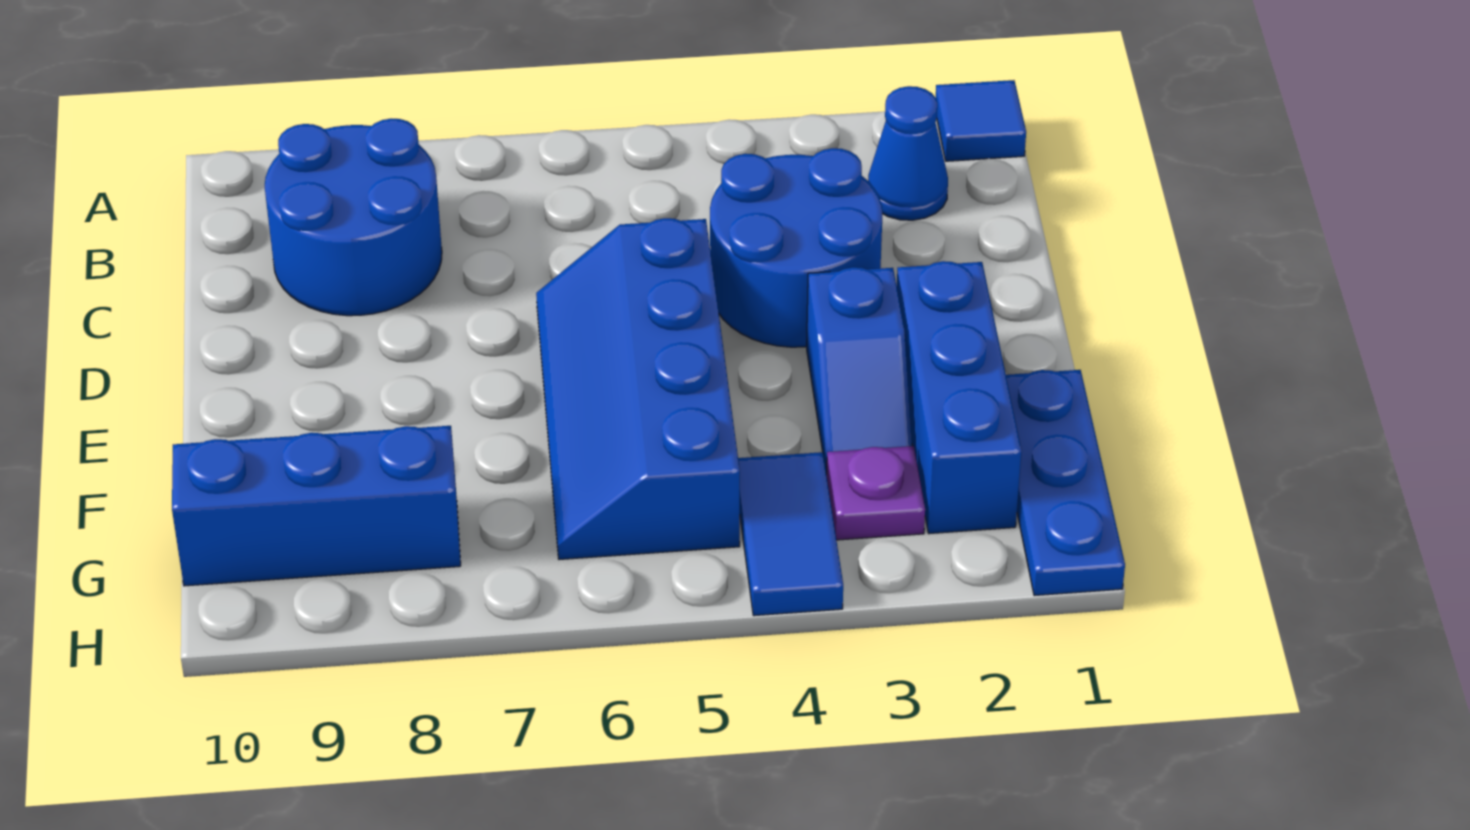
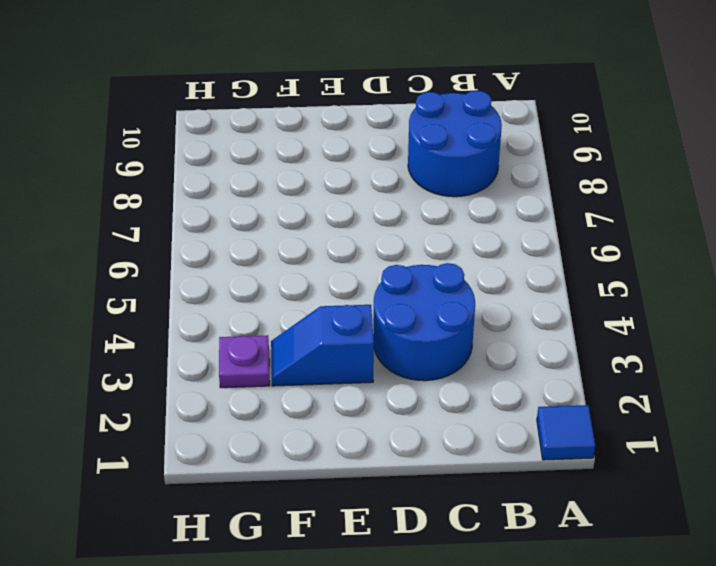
none -> blue 1x1 cone [868,86,948,220]
none -> blue 2x4 slope [536,218,740,559]

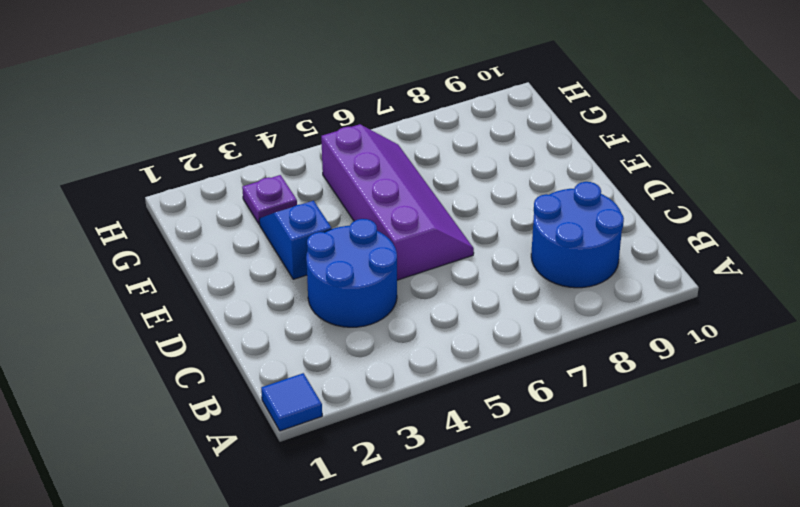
purple 2x4 slope [321,124,474,280] -> blue 2x4 slope [536,218,740,559]
none -> blue 1x1 cone [868,86,948,220]
none -> blue 1x3 brick [897,261,1022,534]

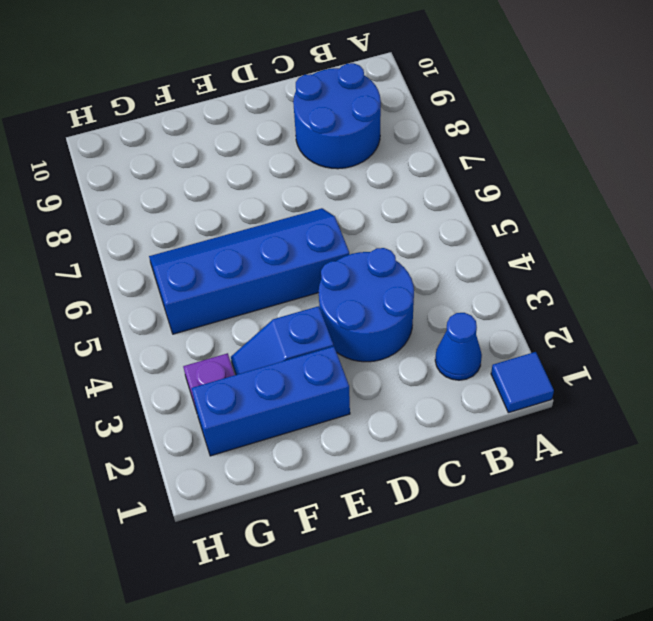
none -> blue 1x3 plate [1006,370,1125,596]
none -> blue 1x2 tile [738,452,843,616]

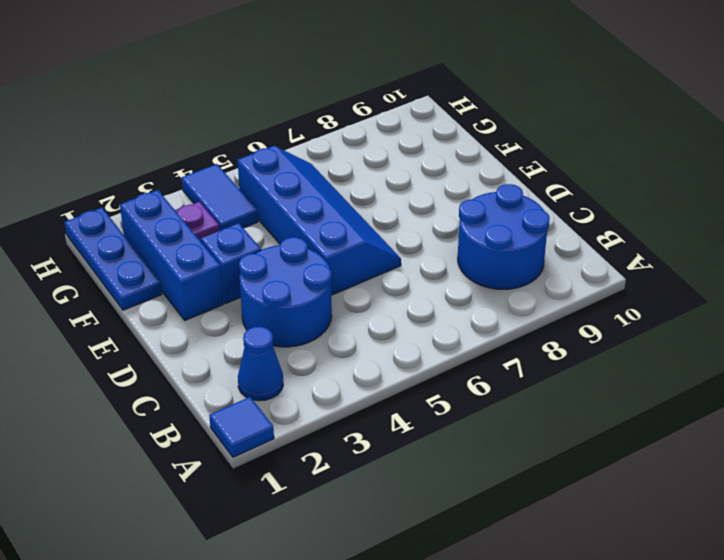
none -> blue 1x3 brick [172,426,461,586]

